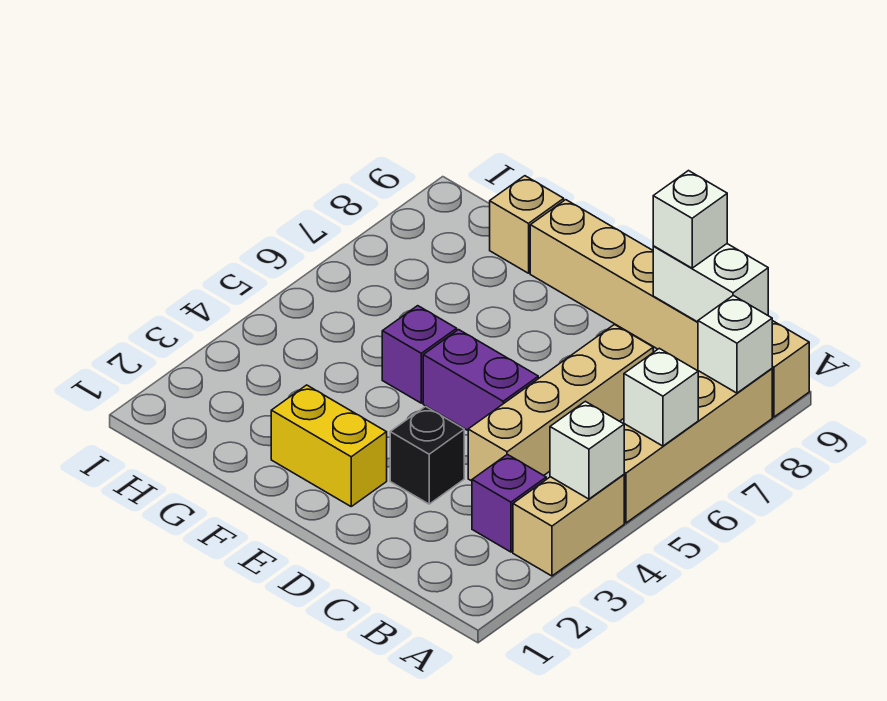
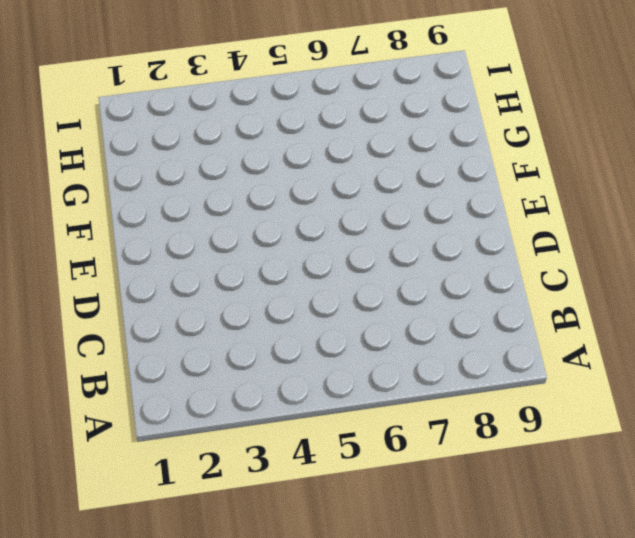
none -> tan 1x2 brick [513,475,624,576]
none -> tan 1x4 brick [624,369,772,523]
none -> tan 1x6 brick [530,200,809,417]

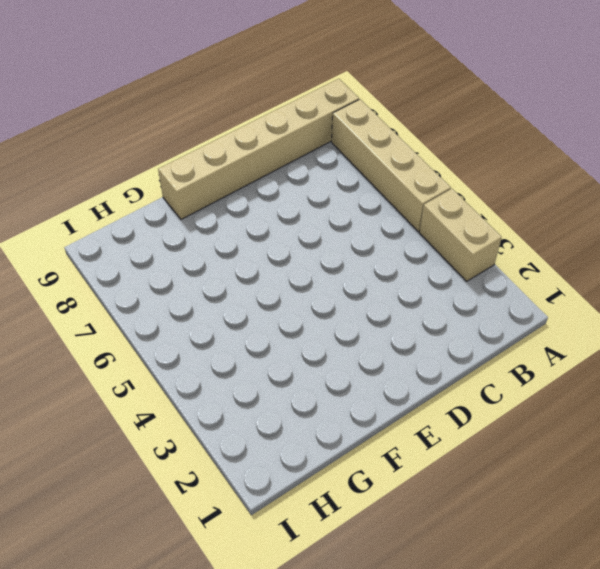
none -> purple 1x1 brick [472,454,546,552]
none -> tan 1x4 brick [468,325,653,481]
none -> black 1x1 brick [390,407,464,504]

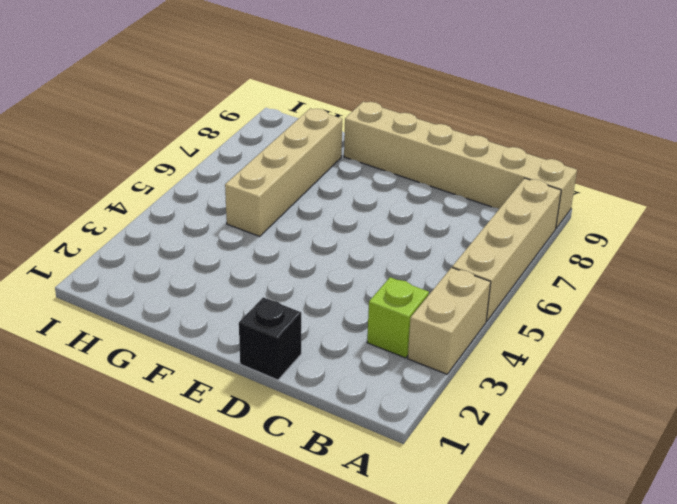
lime 1x1 brick [367,277,429,358] -> purple 1x1 brick [472,454,546,552]
black 1x1 brick [239,297,301,380] -> black 1x1 brick moved to [390,407,464,504]
tan 1x4 brick [225,108,342,236] -> tan 1x4 brick moved to [468,325,653,481]
none -> purple 1x2 brick [423,330,538,430]
none -> yellow 1x2 brick [271,385,387,506]
none -> purple 1x1 brick [382,306,457,403]

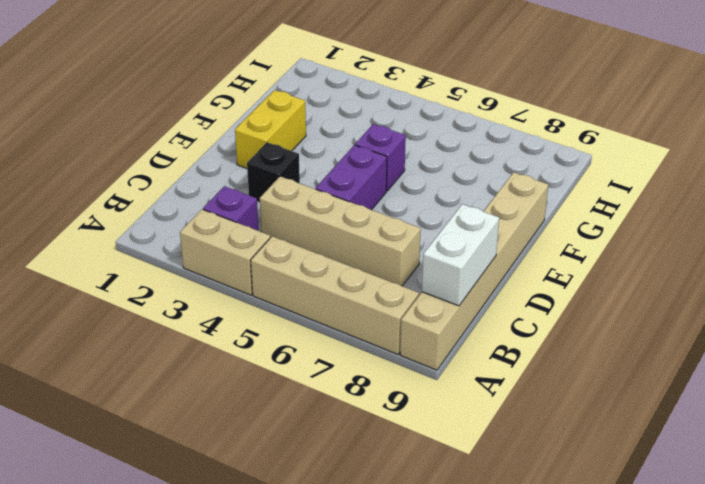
none -> tan 1x1 brick [490,176,564,273]
none -> white 1x1 brick [550,401,624,499]
none -> white 1x1 brick [624,348,698,446]

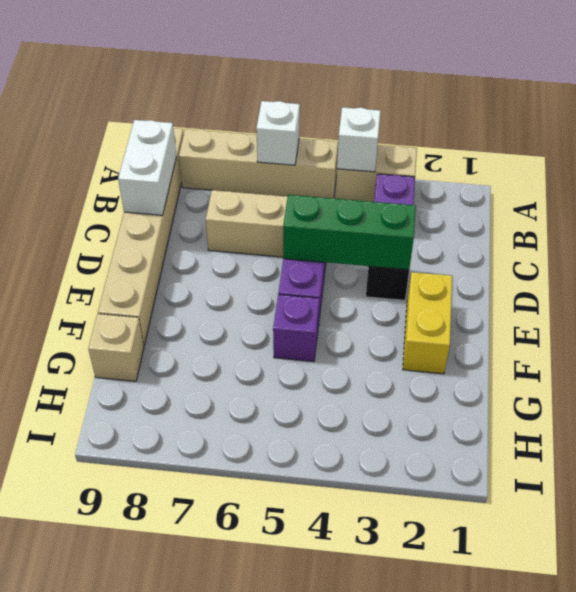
green 1x3 brick [283,195,416,270] -> none
none -> white 1x1 brick [698,295,772,393]
none -> white 1x1 brick [653,171,727,268]

